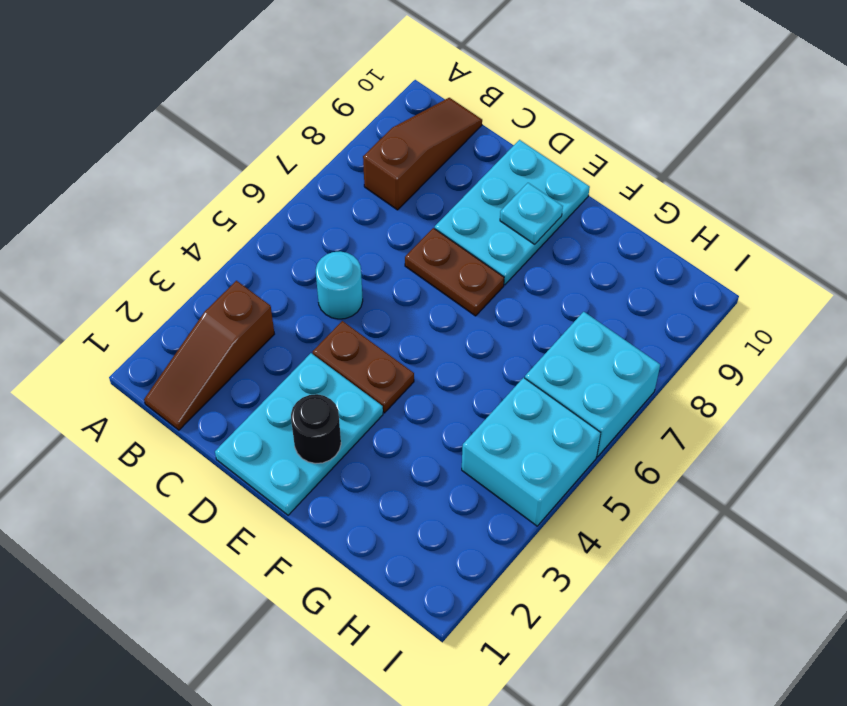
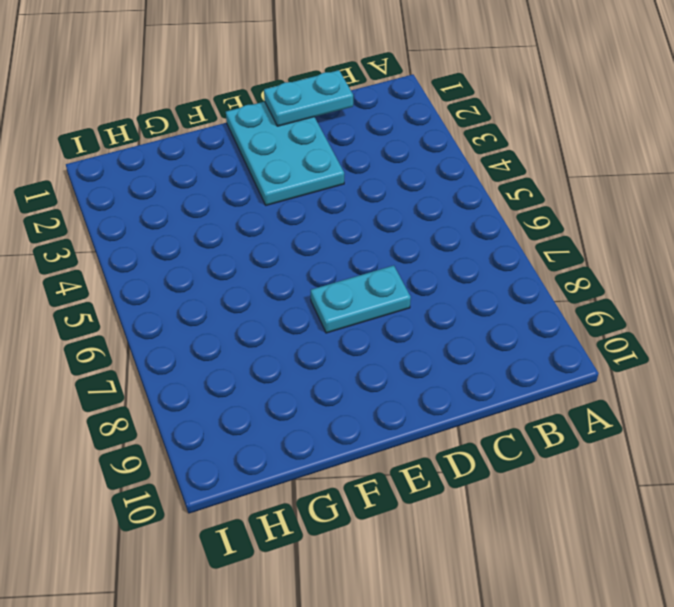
cyan 1x2 plate [264,70,353,126] -> none
cyan 1x2 plate [311,266,411,333] -> brown 1x2 plate [405,228,504,316]
none -> brown 1x3 slope [144,281,274,430]
none -> brown 1x3 slope [363,98,482,210]

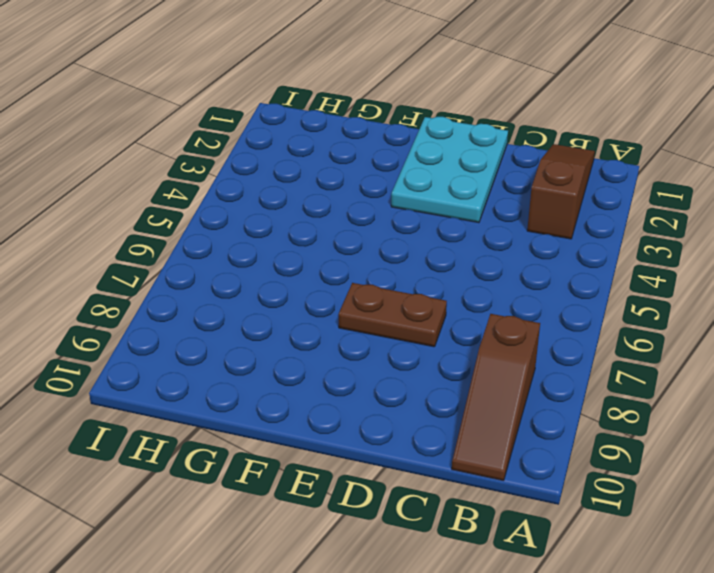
none -> cyan 1x1 round brick [316,251,363,319]
none -> brown 1x2 plate [313,321,414,413]

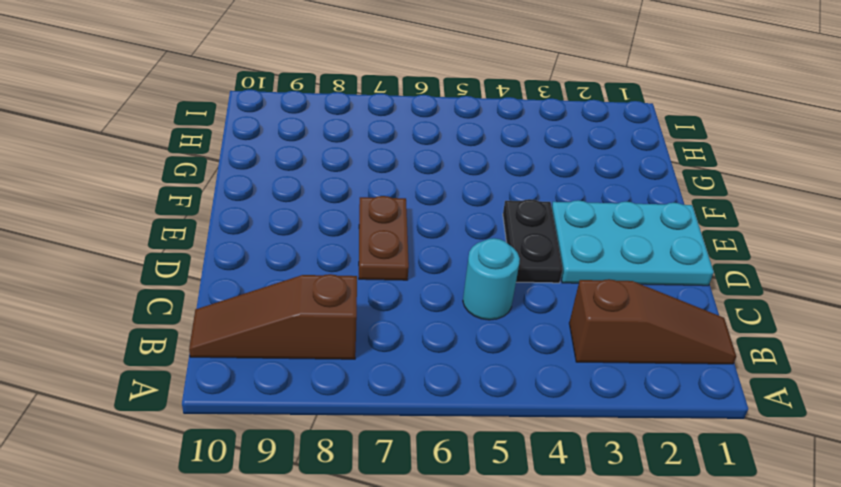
black 1x2 plate [503,199,563,283] -> brown 1x2 plate [313,321,414,413]
none -> cyan 2x3 plate [435,140,590,285]
none -> cyan 2x2 brick [462,378,601,526]

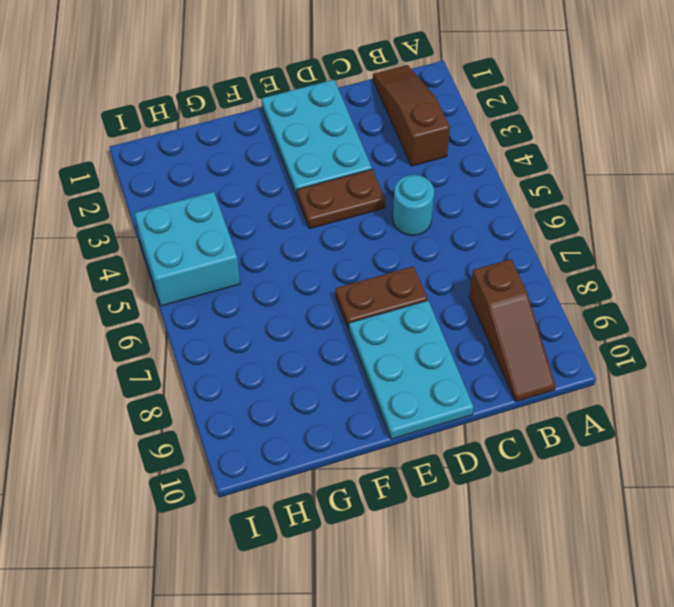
none -> cyan 2x2 brick [525,312,660,457]
none -> black 1x1 round brick [291,394,341,464]

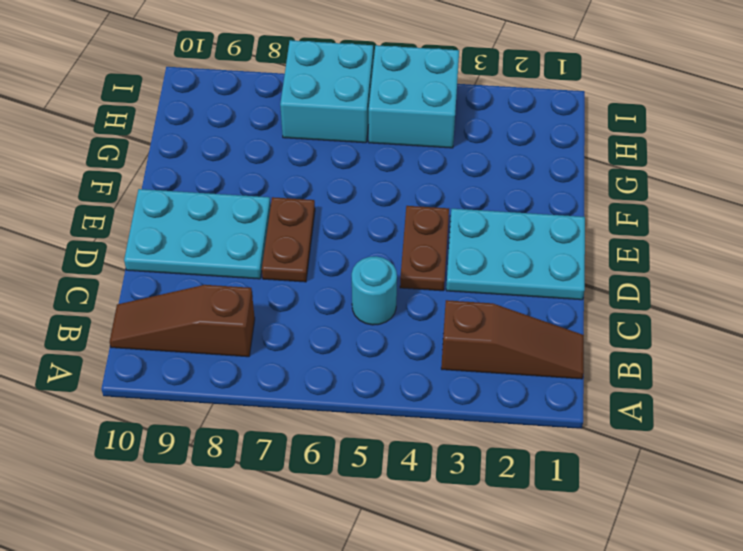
none -> black 1x1 round brick [291,394,341,464]
none -> cyan 1x1 plate [500,183,563,244]

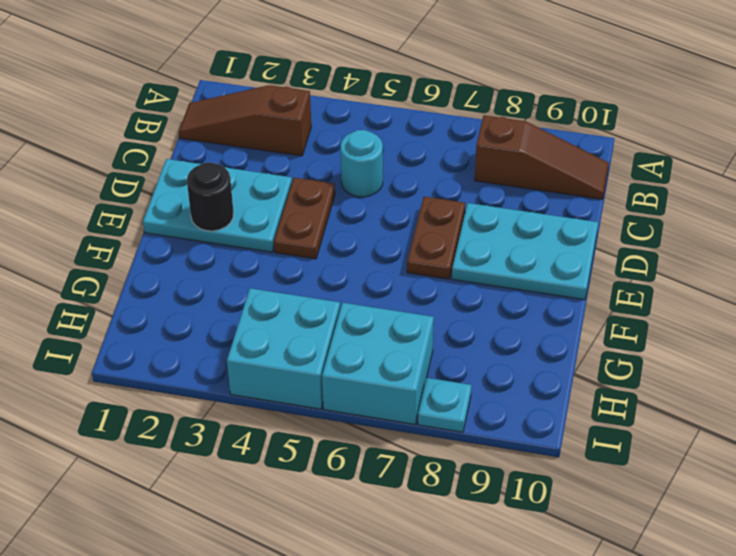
cyan 1x1 plate [418,378,472,432] -> cyan 1x1 plate moved to [500,183,563,244]

